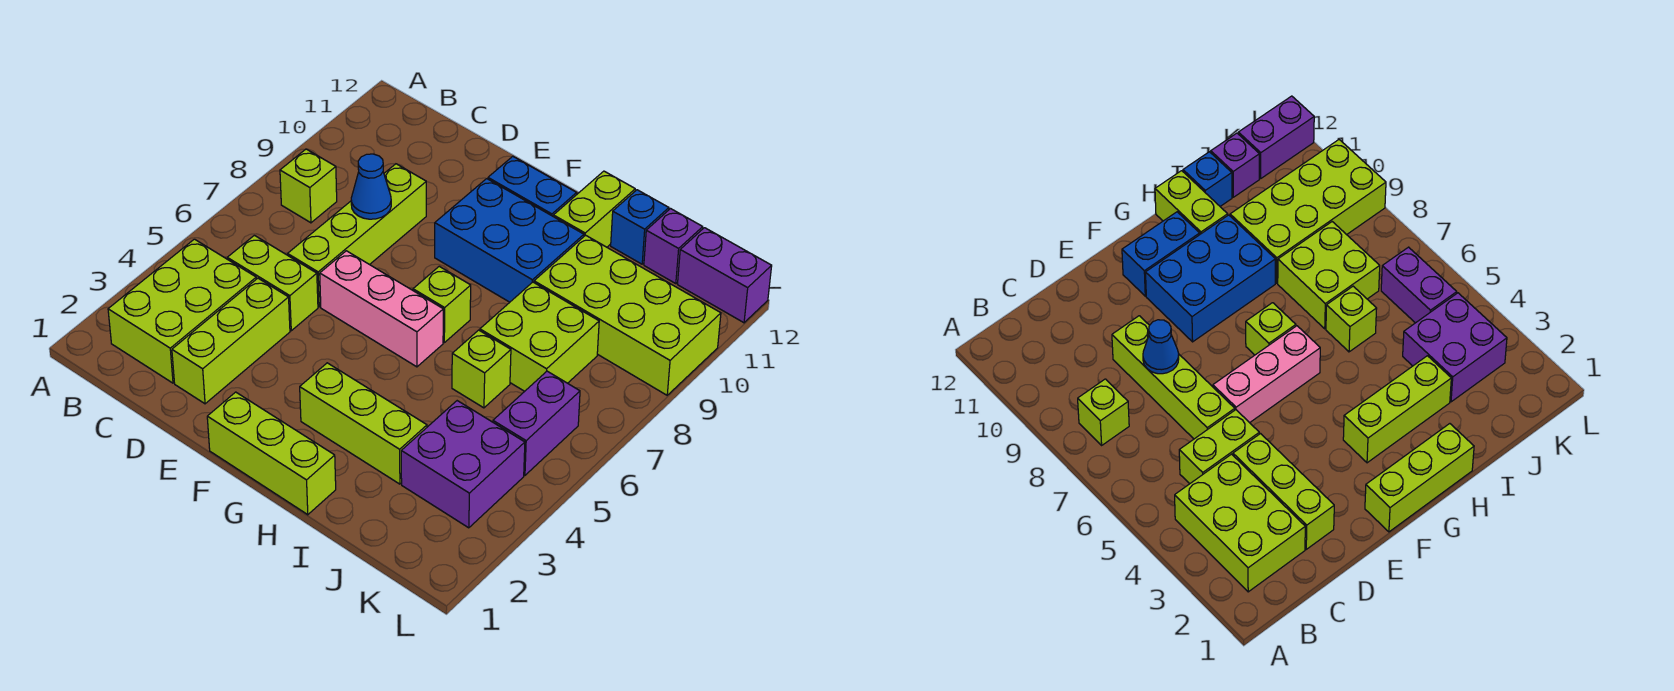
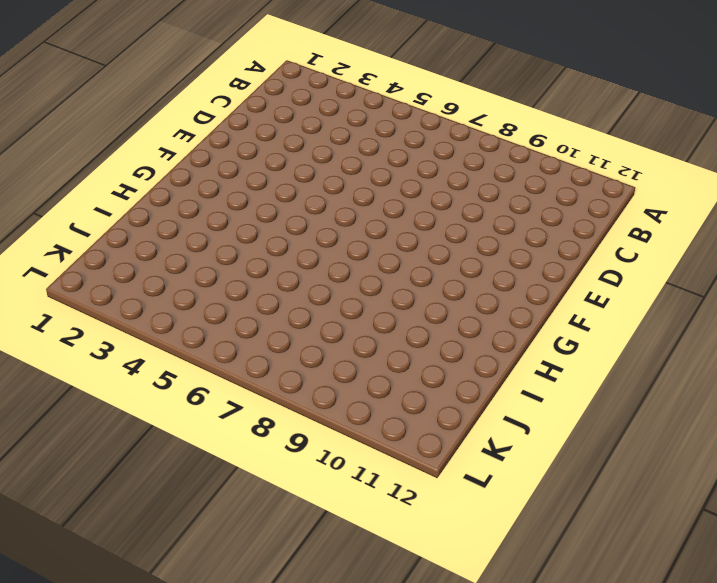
none -> lime 2x3 brick [108,239,256,383]
none -> lime 1x1 brick [280,149,337,223]
none -> lime 1x2 brick [227,235,318,331]

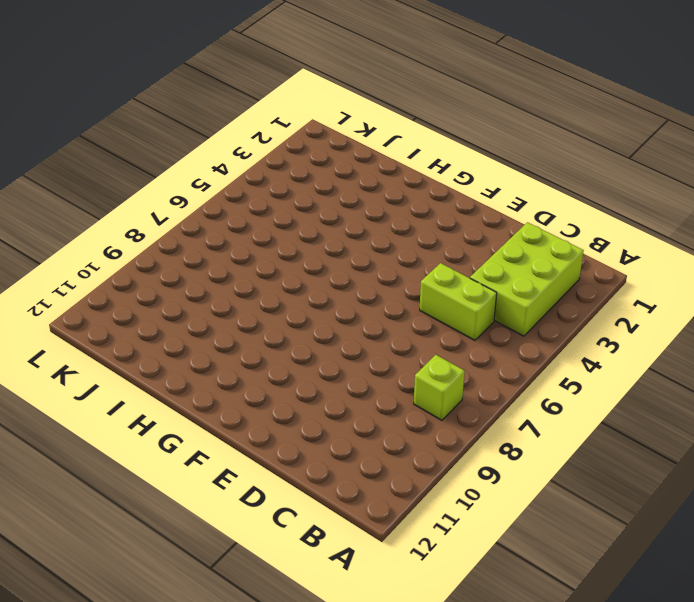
none -> lime 1x3 brick [172,278,290,404]
none -> lime 1x4 brick [288,164,426,307]
none -> pink 1x3 brick [320,251,443,367]

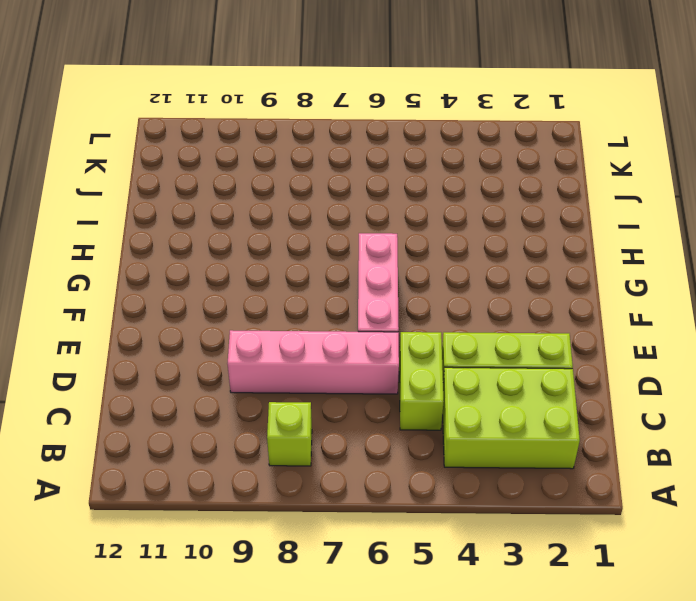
pink 1x4 brick [227,330,399,394] -> lime 1x4 brick [288,164,426,307]
none -> lime 1x3 brick [207,392,336,515]
none -> blue 2x3 brick [435,179,584,302]
none -> blue 1x2 brick [488,156,577,216]

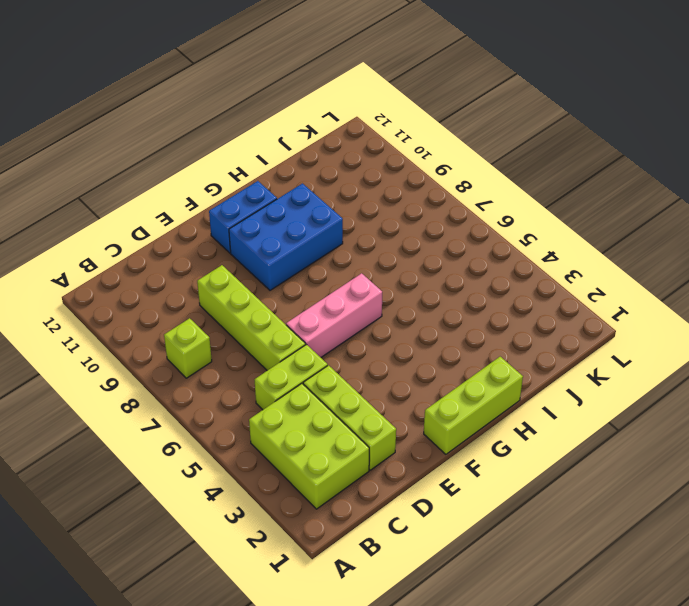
none -> lime 1x3 brick [300,363,427,484]
none -> lime 1x1 brick [413,266,471,343]
none -> lime 1x2 brick [553,171,635,247]

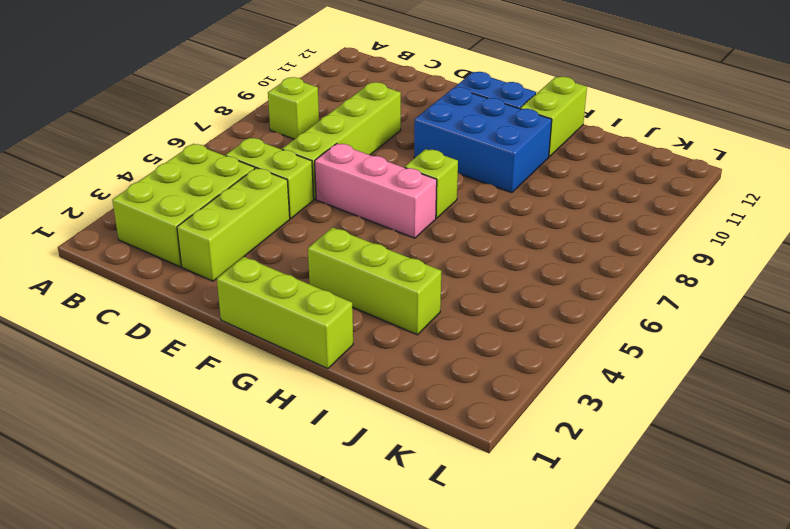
none -> lime 1x1 brick [452,330,511,408]
none -> lime 2x2 brick [480,282,599,391]
none -> lime 2x4 brick [534,235,721,395]

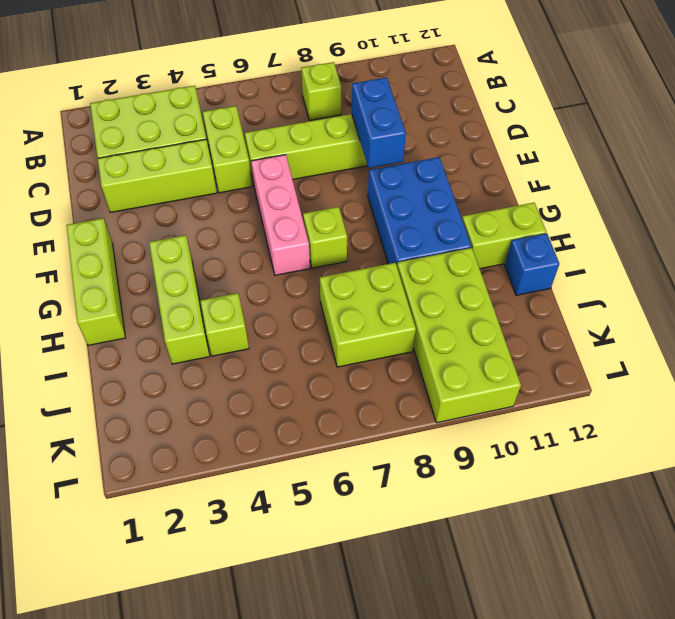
blue 1x2 brick [352,77,406,168] -> blue 1x2 brick moved to [488,156,577,216]
lime 1x1 brick [200,293,249,356] -> lime 1x1 brick moved to [452,330,511,408]
none -> purple 2x2 brick [401,401,525,528]
none -> purple 1x1 brick [644,209,703,284]
none -> purple 1x2 brick [493,371,580,475]

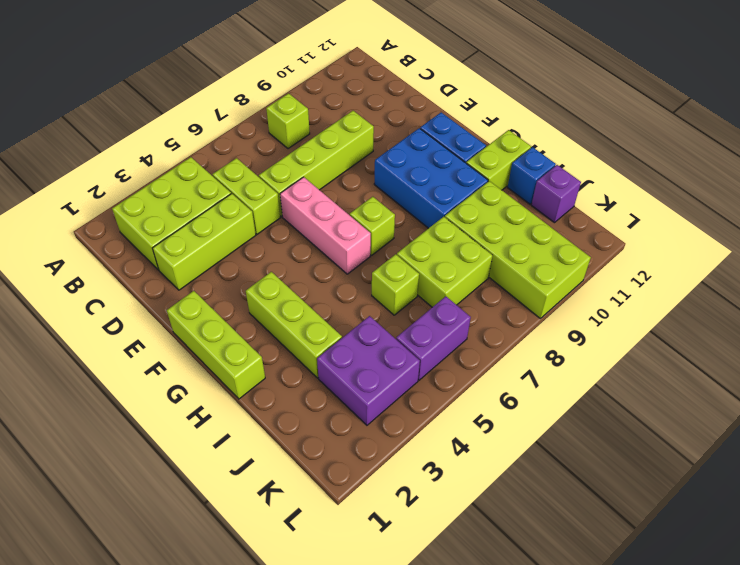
none -> purple 1x2 brick [677,228,772,323]
none -> blue 1x1 cone [351,154,391,219]

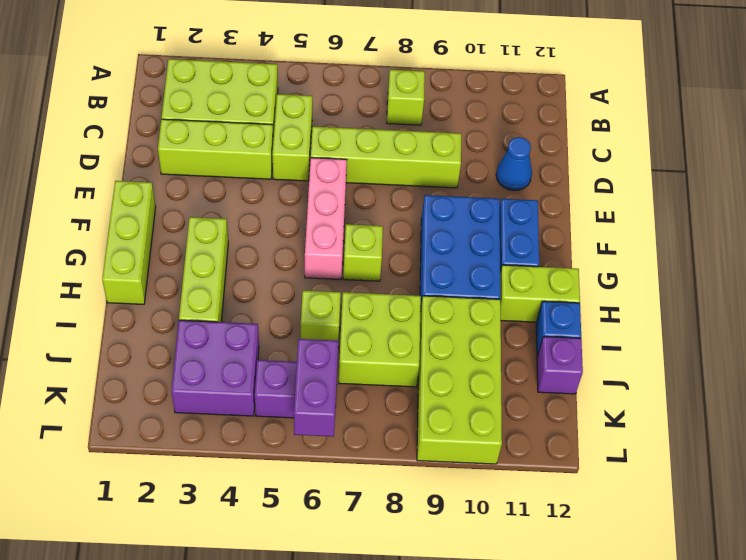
blue 1x1 cone [496,137,532,191] -> blue 1x1 cone moved to [351,154,391,219]
purple 1x2 brick [294,339,338,437] -> purple 1x2 brick moved to [677,228,772,323]

